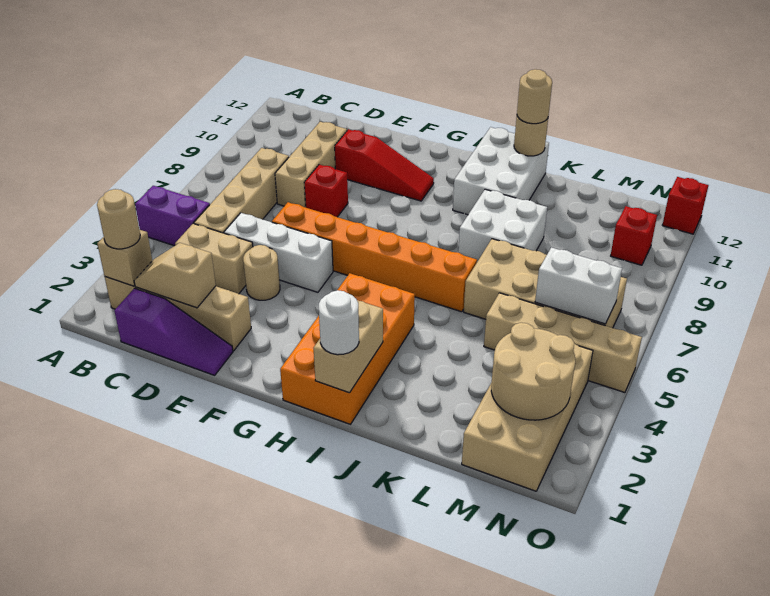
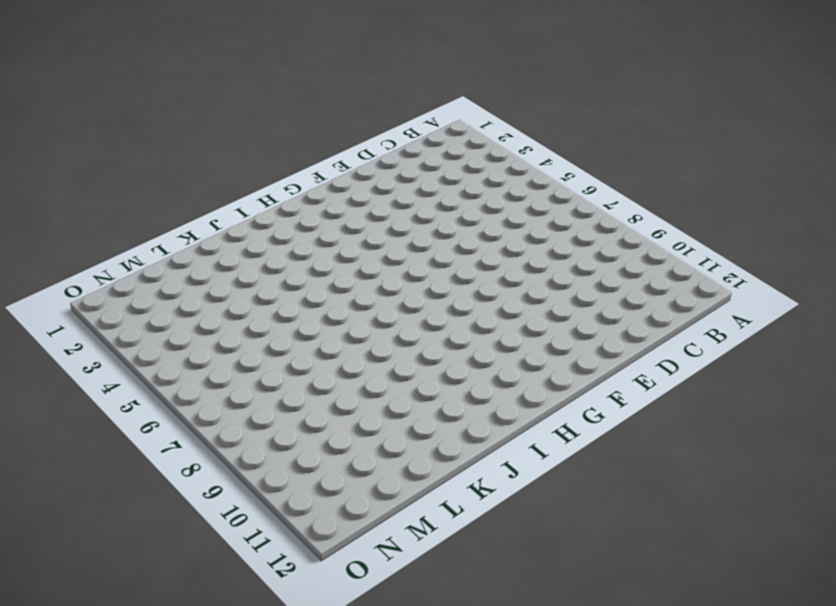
none -> purple 1x2 brick [135,186,210,246]
none -> tan 1x4 brick [105,277,251,351]
none -> purple 1x3 slope [115,288,233,375]

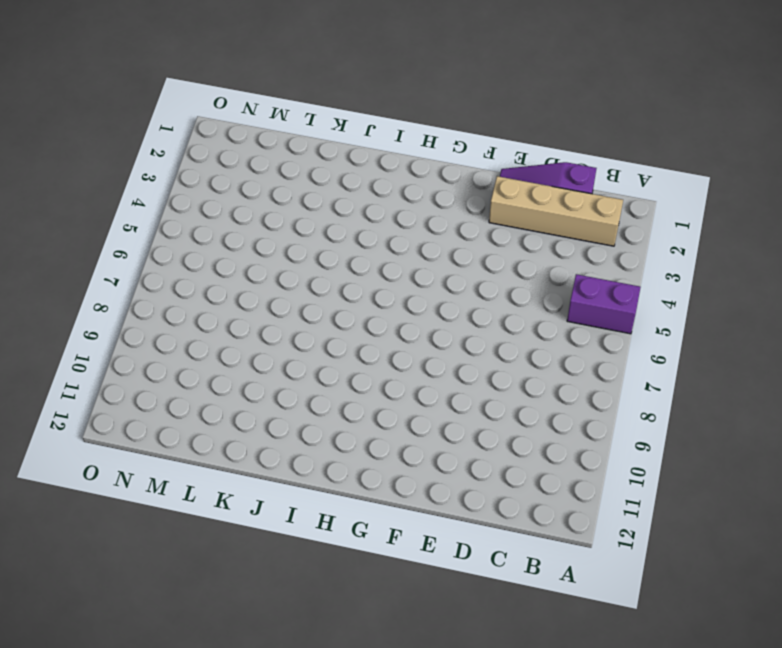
none -> tan 1x2 brick [175,224,253,294]
none -> tan 1x4 brick [194,148,289,233]
none -> white 1x3 brick [224,213,333,292]

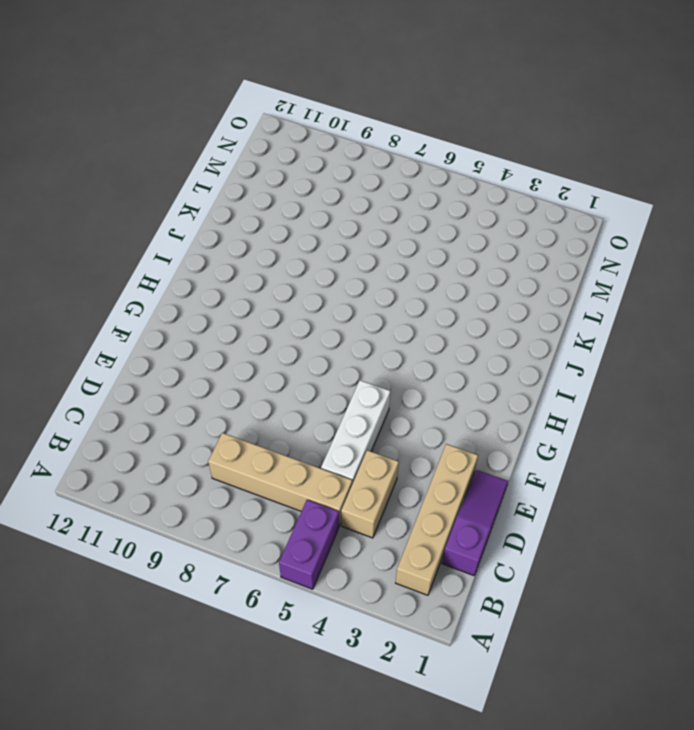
none -> tan 1x3 brick [275,122,347,208]
none -> tan 1x1 round brick [243,245,280,300]
none -> orange 1x6 brick [272,202,477,312]

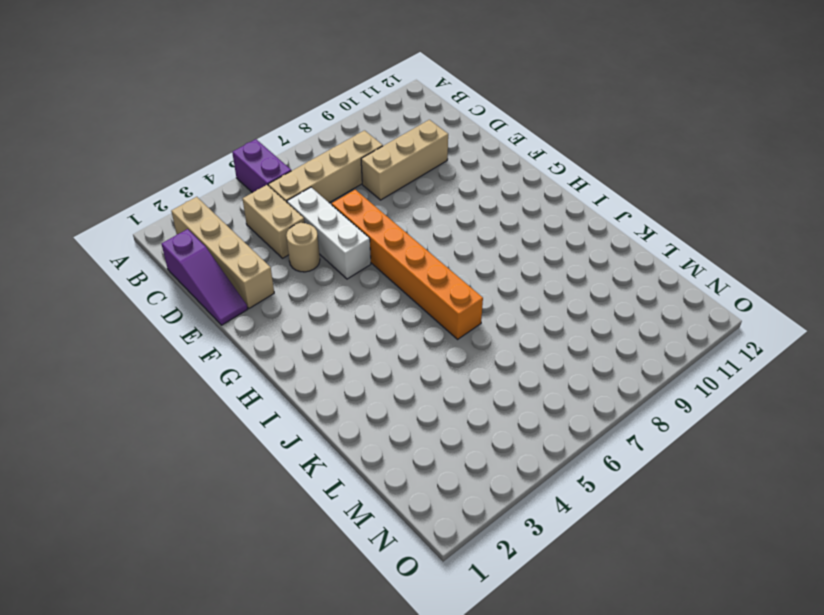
none -> red 1x1 brick [304,165,348,217]
none -> red 1x3 slope [335,129,434,201]
none -> orange 2x4 brick [280,273,415,424]

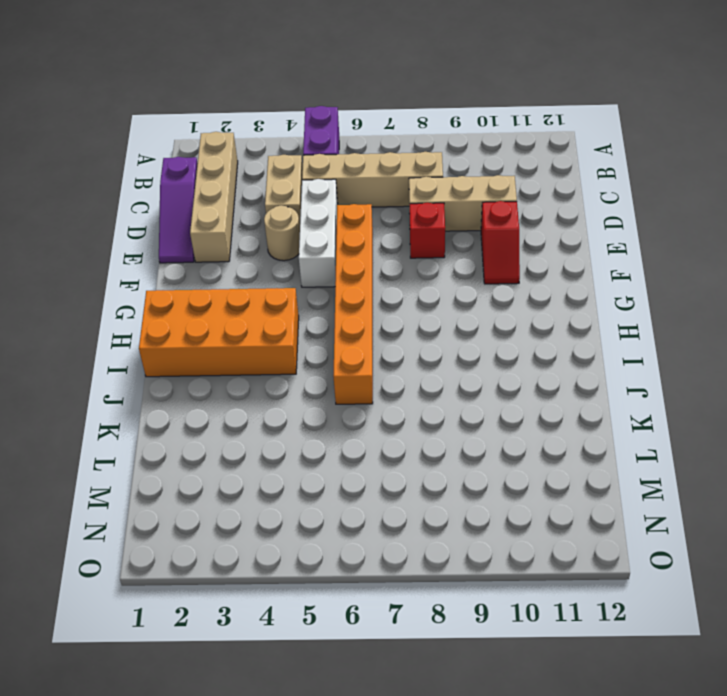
red 1x2 slope [481,201,520,284] -> red 1x3 slope [335,129,434,201]
none -> white 2x3 brick [453,127,549,215]
none -> white 2x2 brick [458,189,547,262]
none -> tan 2x4 brick [464,239,627,328]

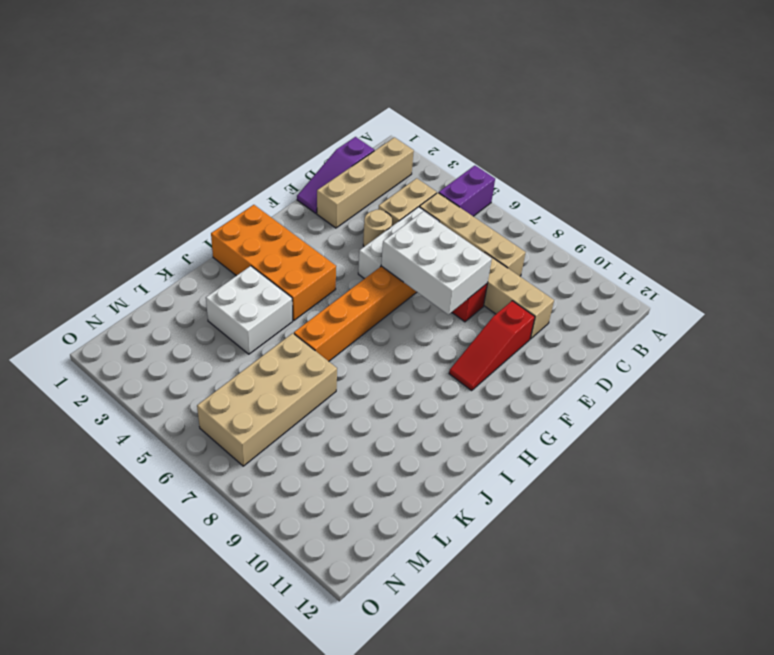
white 2x3 brick [381,211,492,315] -> white 2x3 brick moved to [453,127,549,215]
white 2x2 brick [206,266,293,354] -> white 2x2 brick moved to [458,189,547,262]
none -> tan 1x4 brick [484,293,642,393]
none -> tan 2x4 brick [462,344,593,491]
none -> red 1x1 brick [611,206,657,265]

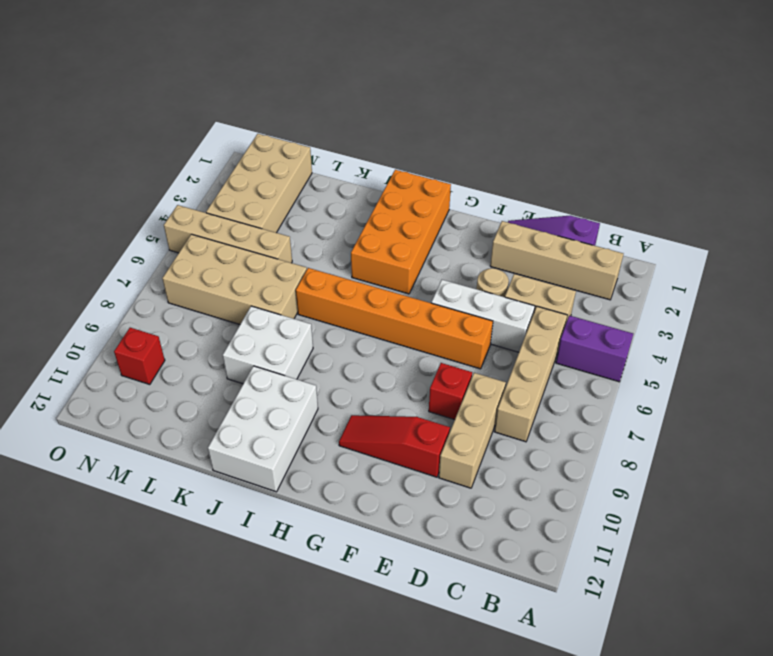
none -> red 1x1 brick [663,177,708,234]
none -> tan 1x1 brick [97,230,152,286]
none -> tan 1x2 slope [134,243,216,308]

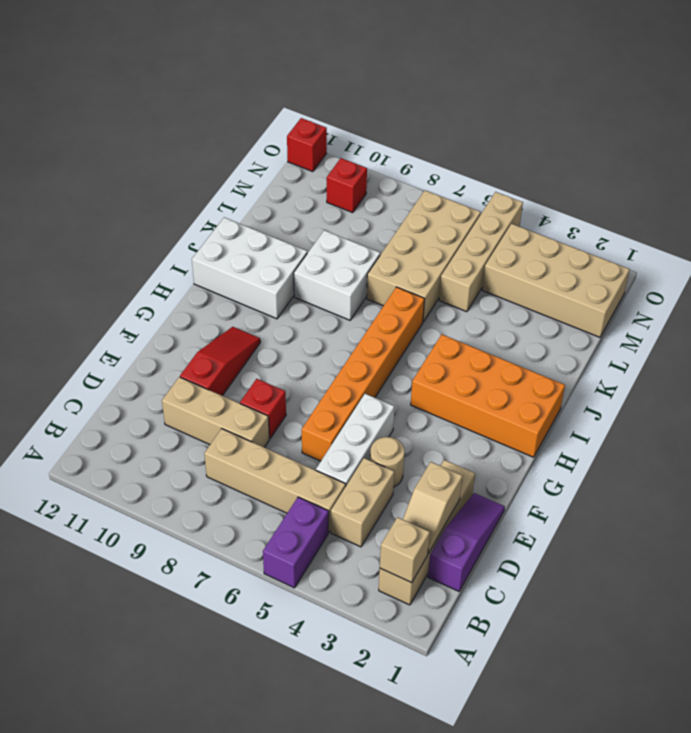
none -> tan 1x2 brick [314,300,383,393]
none -> tan 1x1 round brick [514,116,548,156]
none -> tan 2x2 round brick [491,323,575,420]

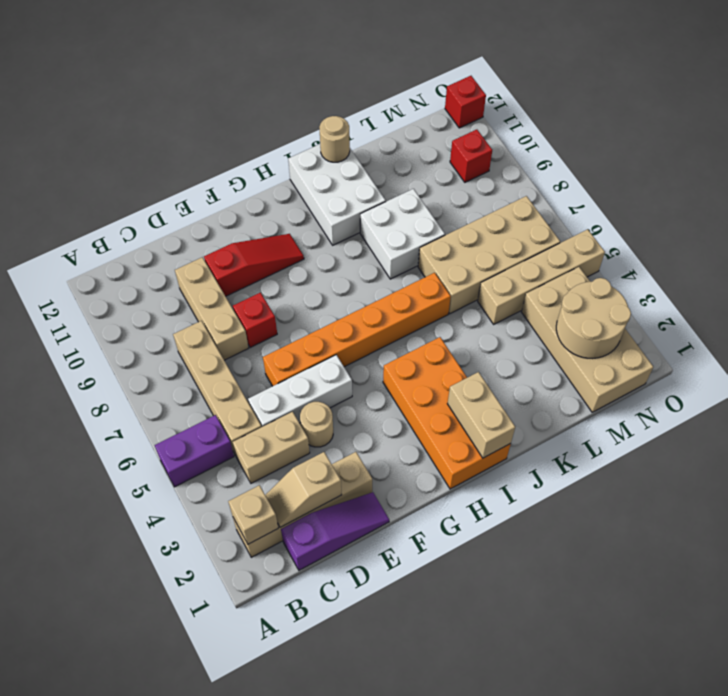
none -> white 1x2 brick [535,247,622,324]
none -> tan 1x1 round brick [97,189,140,249]
none -> white 1x1 round brick [319,290,359,355]

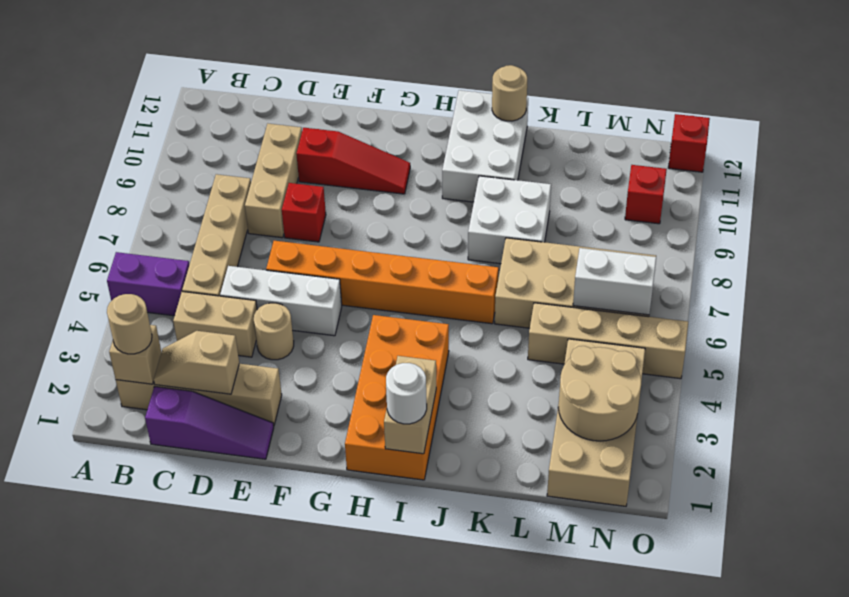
none -> tan 1x1 round brick [517,69,552,124]

